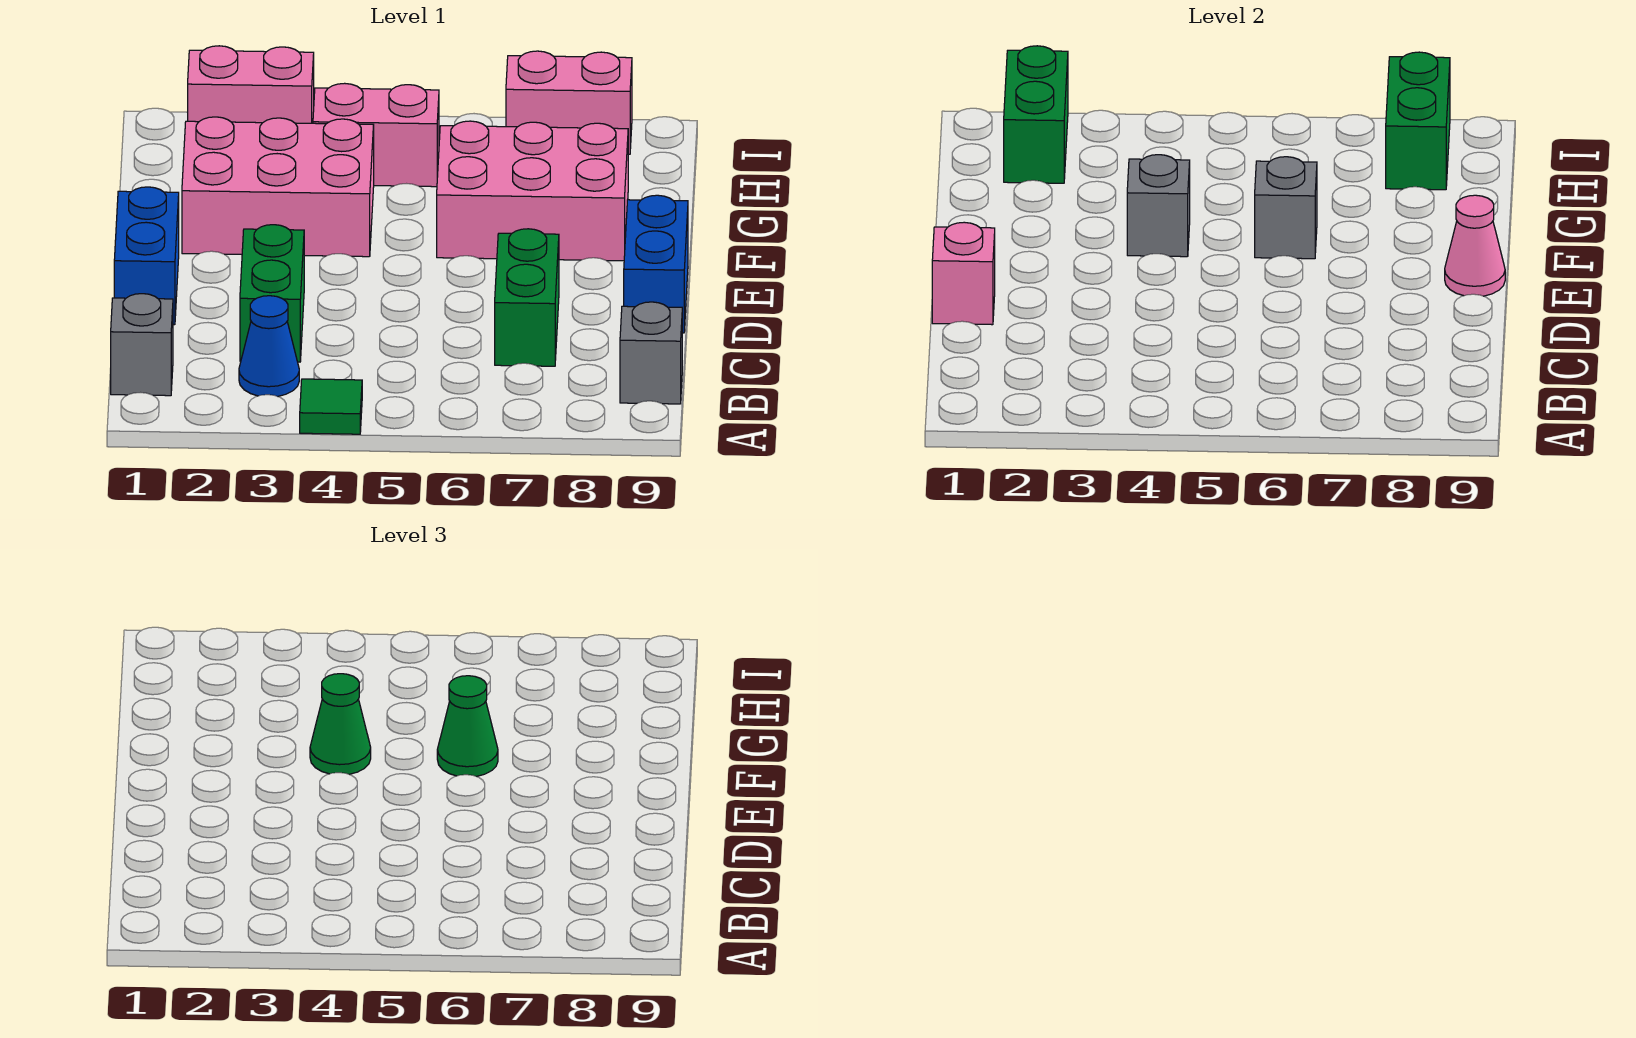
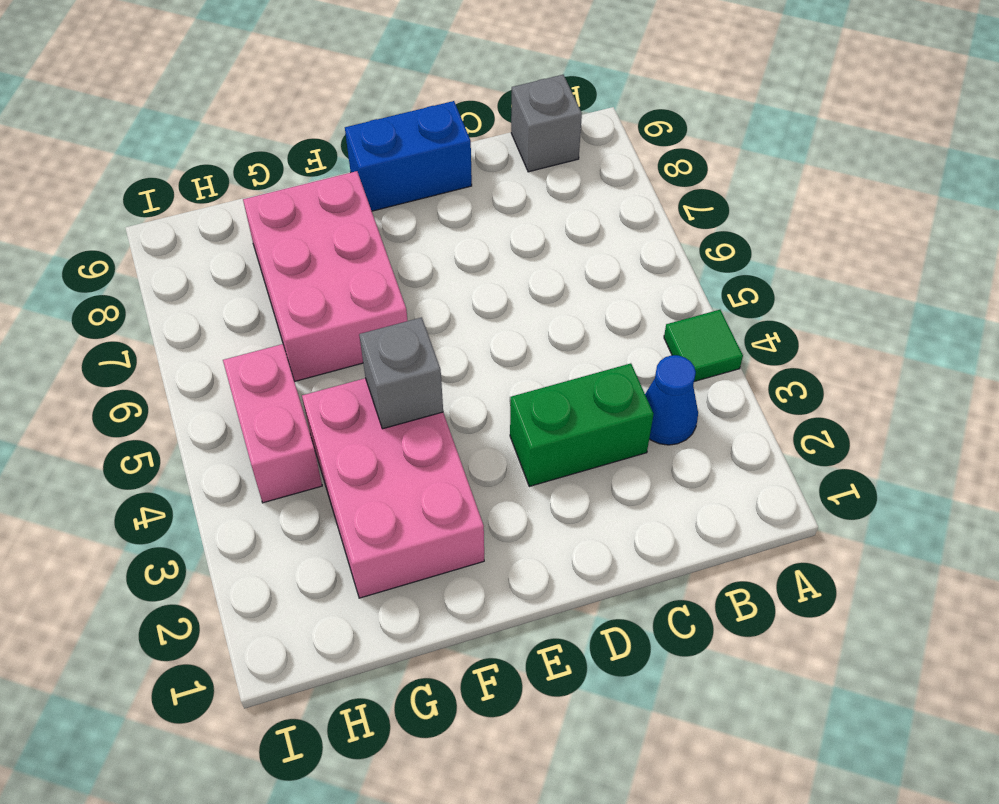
none -> grey 1x1 brick [111,294,173,396]
none -> green 1x2 brick [495,229,559,366]
none -> blue 1x2 brick [114,187,179,325]

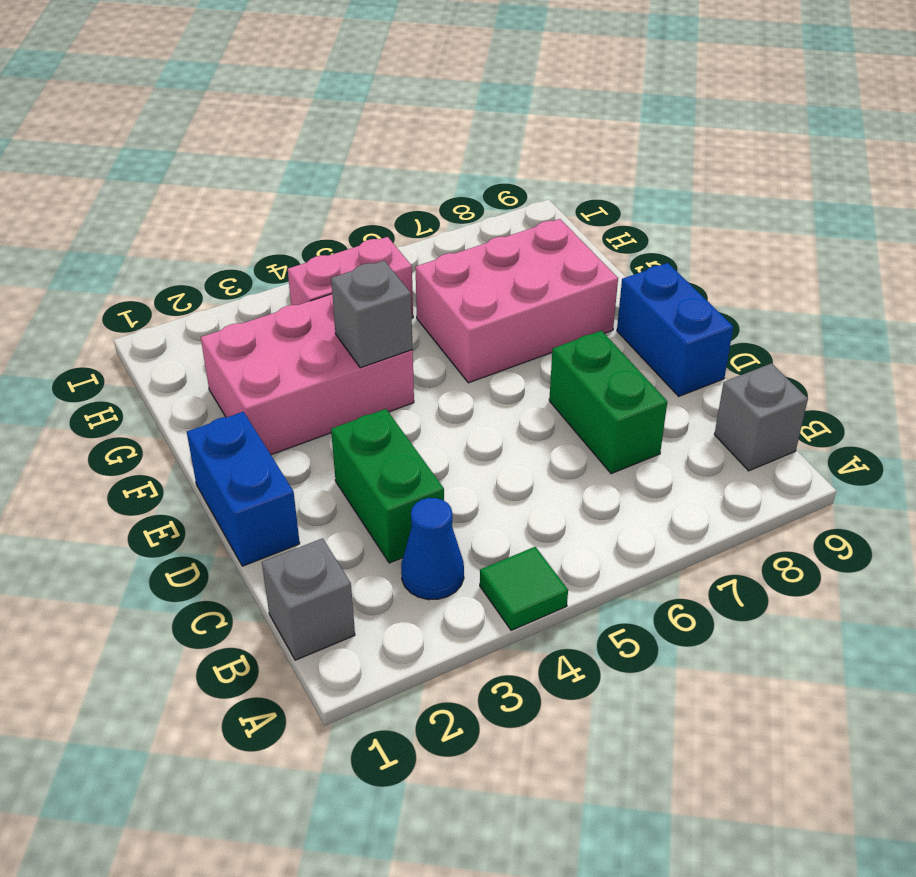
none -> pink 1x2 brick [188,46,314,123]
none -> pink 1x2 brick [506,51,632,154]
none -> pink 1x1 brick [932,222,995,325]

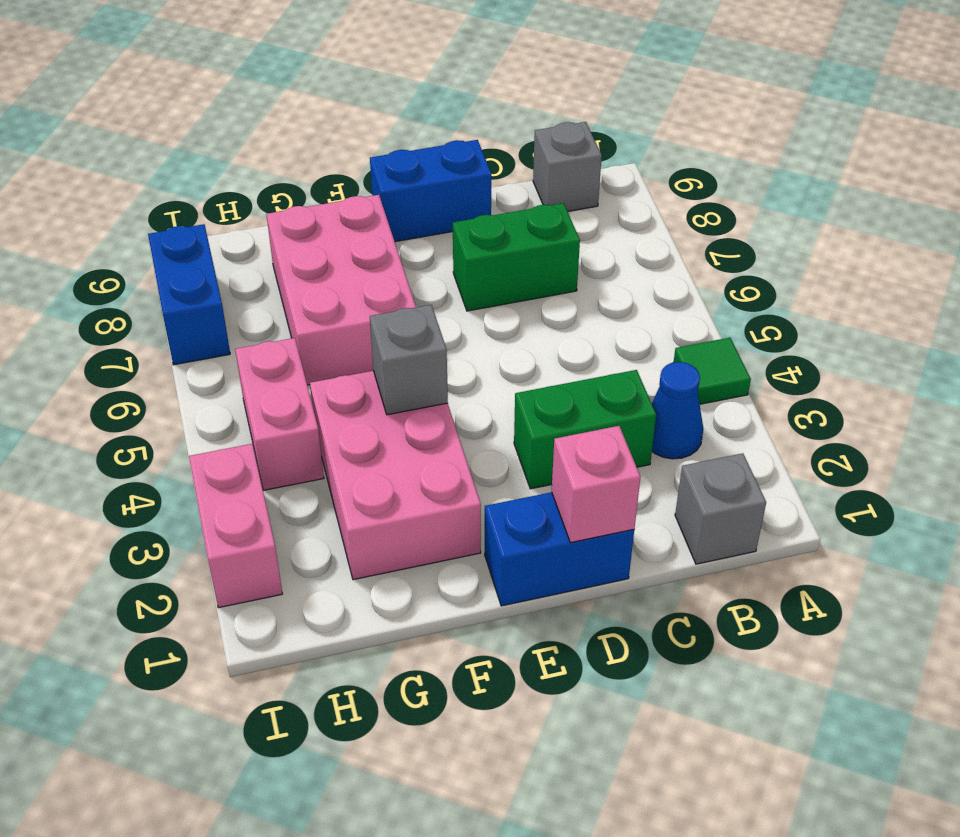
blue 1x2 brick [148,224,230,365] -> pink 1x2 brick [506,51,632,154]
none -> pink 1x1 cone [1445,195,1505,296]
none -> grey 1x1 brick [1255,157,1317,259]
none -> green 1x2 brick [1004,46,1068,183]

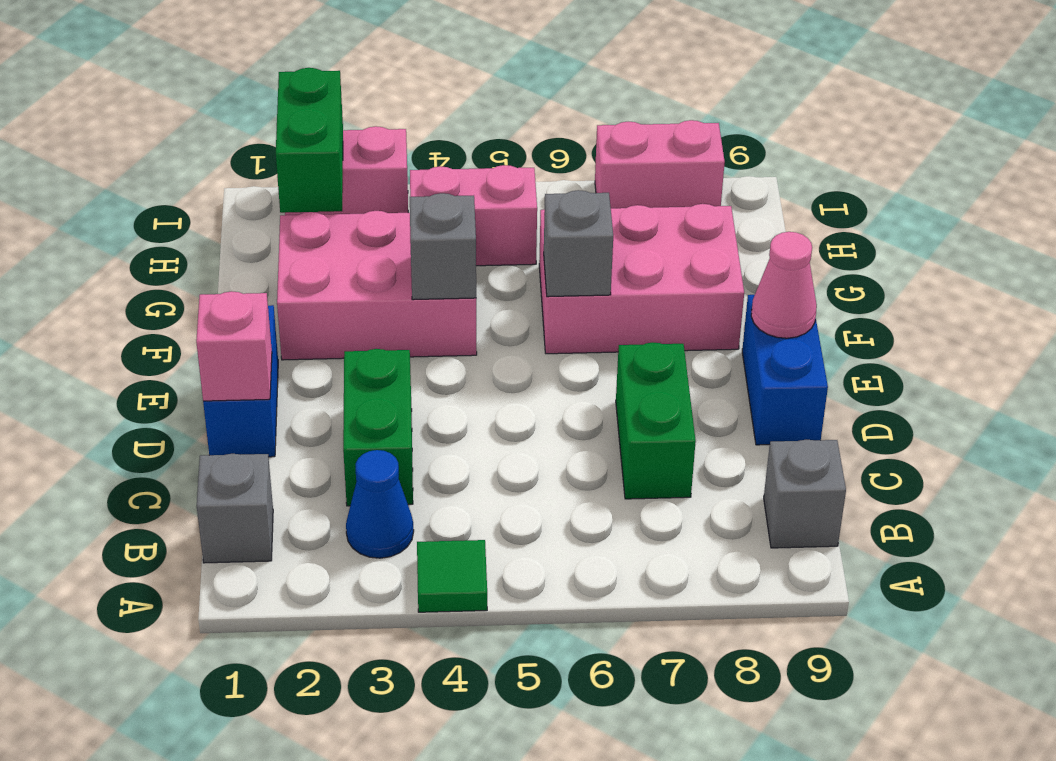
none -> green 1x2 brick [1386,52,1450,190]
none -> green 1x1 cone [310,674,371,774]
none -> green 1x1 cone [437,676,498,776]

